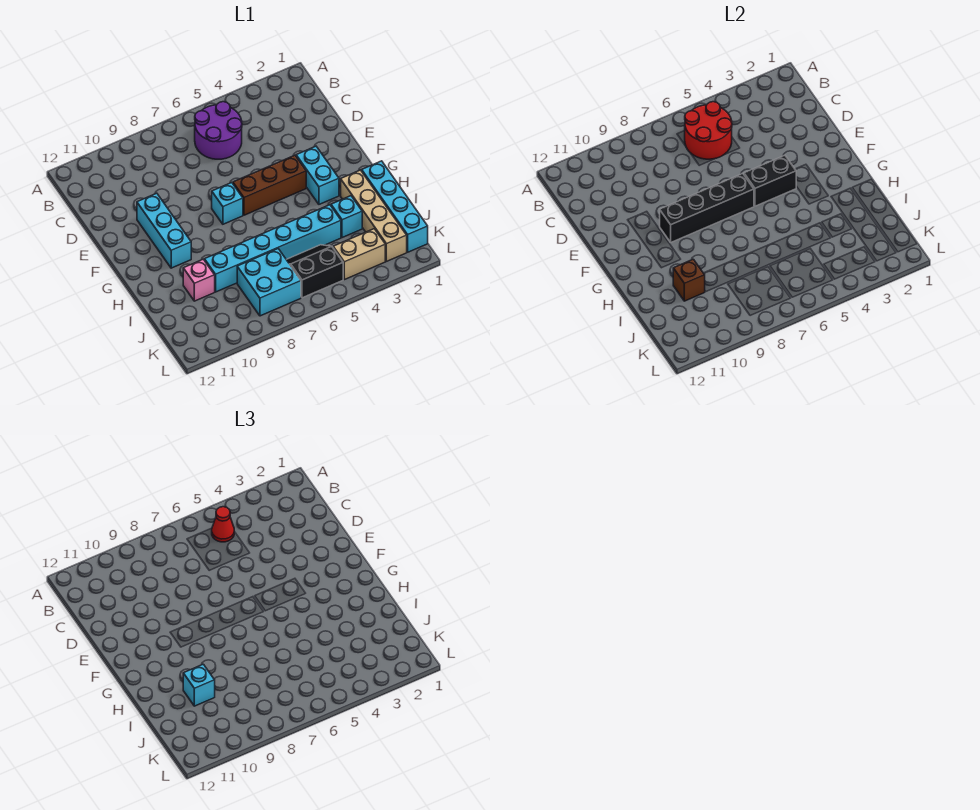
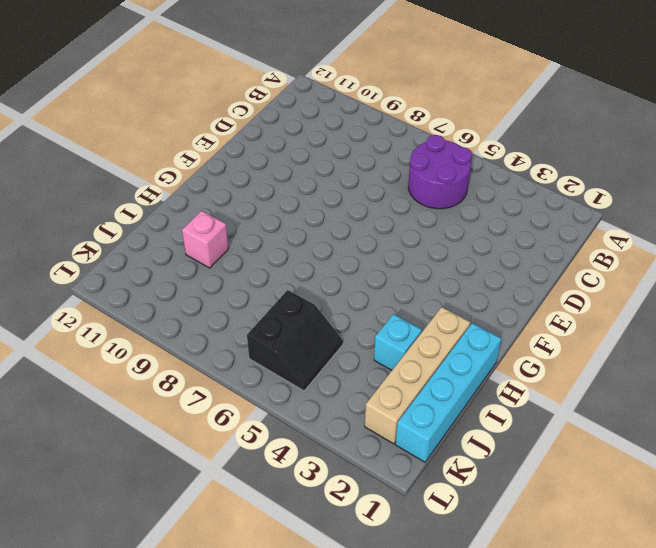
black 2x2 slope [247,290,343,391] -> black 2x2 slope turned to [286,245,343,298]
none -> cyan 1x3 brick [137,193,191,268]
none -> cyan 1x2 brick [296,146,339,204]
none -> brown 1x3 brick [233,155,306,215]

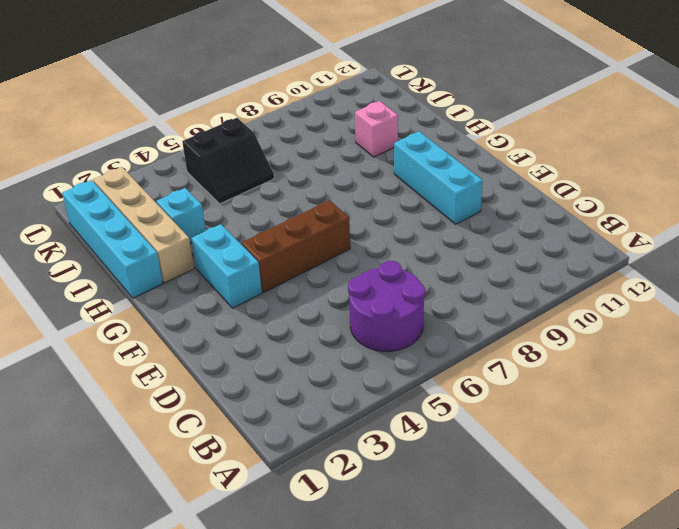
none -> cyan 1x1 brick [212,183,243,224]
none -> cyan 1x6 brick [204,205,341,292]
none -> cyan 2x2 brick [237,249,301,316]

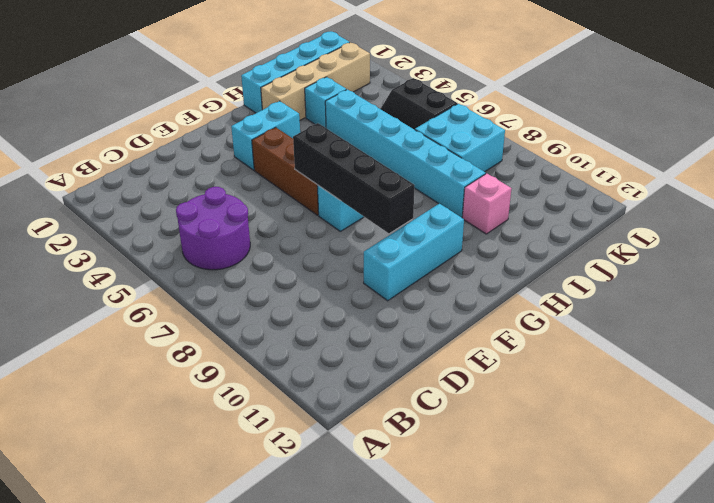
none -> tan 1x2 brick [333,229,385,280]
none -> red 2x2 round brick [685,102,732,159]
none -> black 1x2 brick [744,155,796,206]

